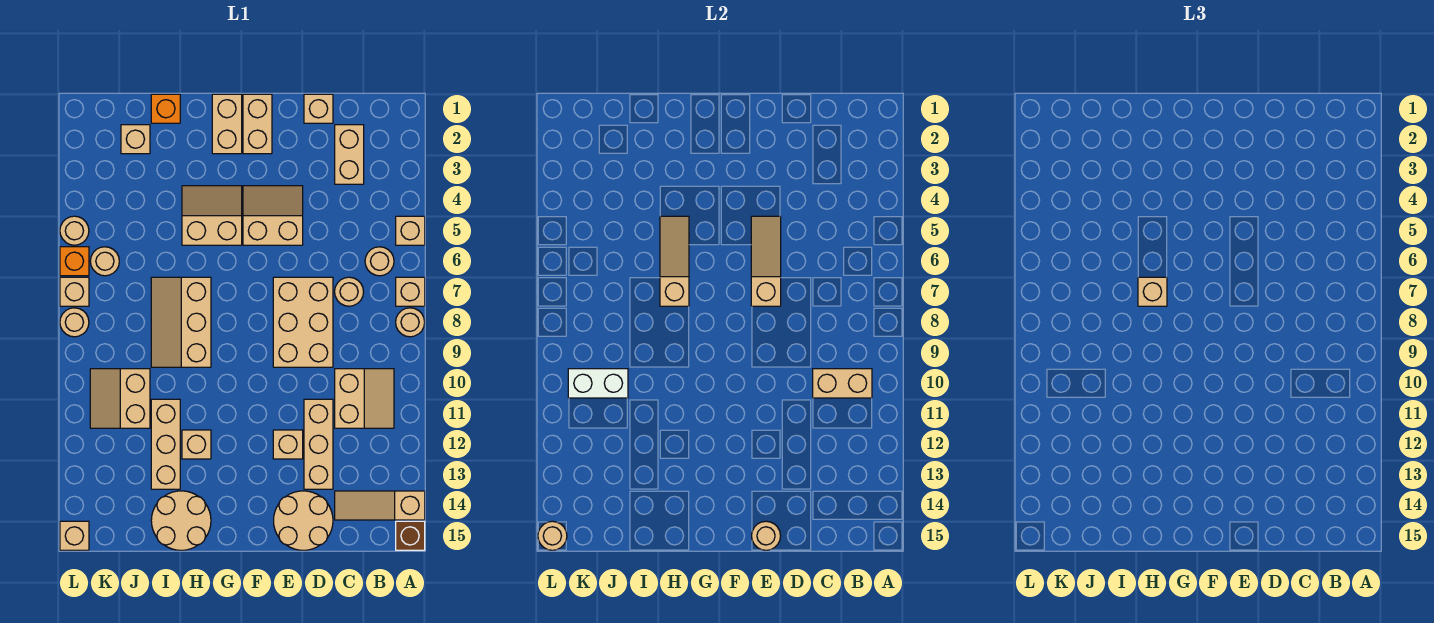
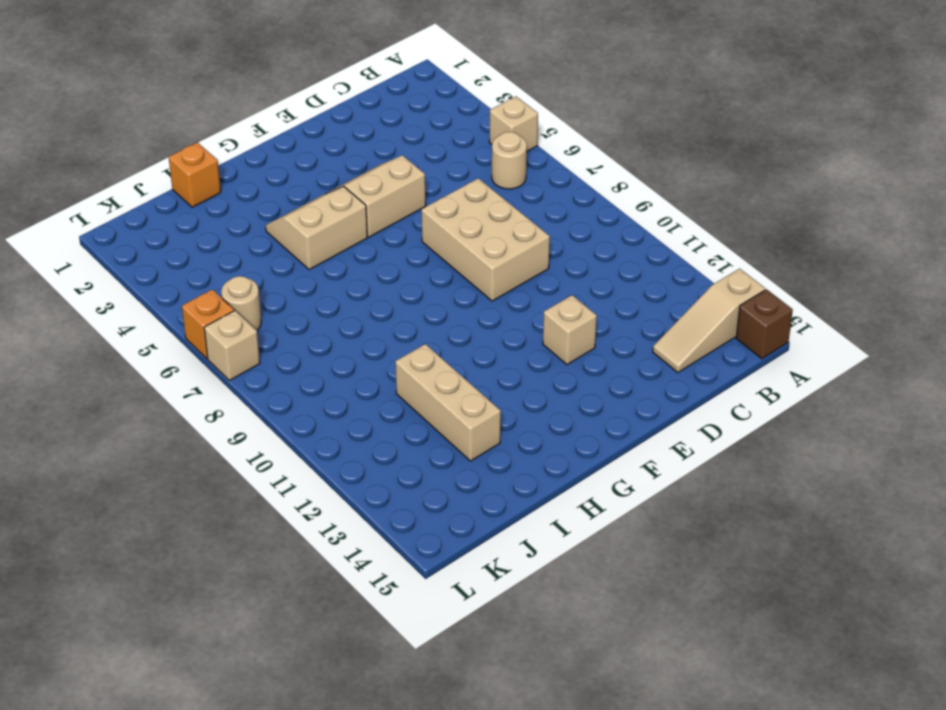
none -> tan 1x1 brick [396,277,425,306]
none -> tan 1x1 round brick [396,308,425,337]
none -> tan 2x2 slope [335,369,394,428]
none -> tan 1x2 brick [335,125,364,184]

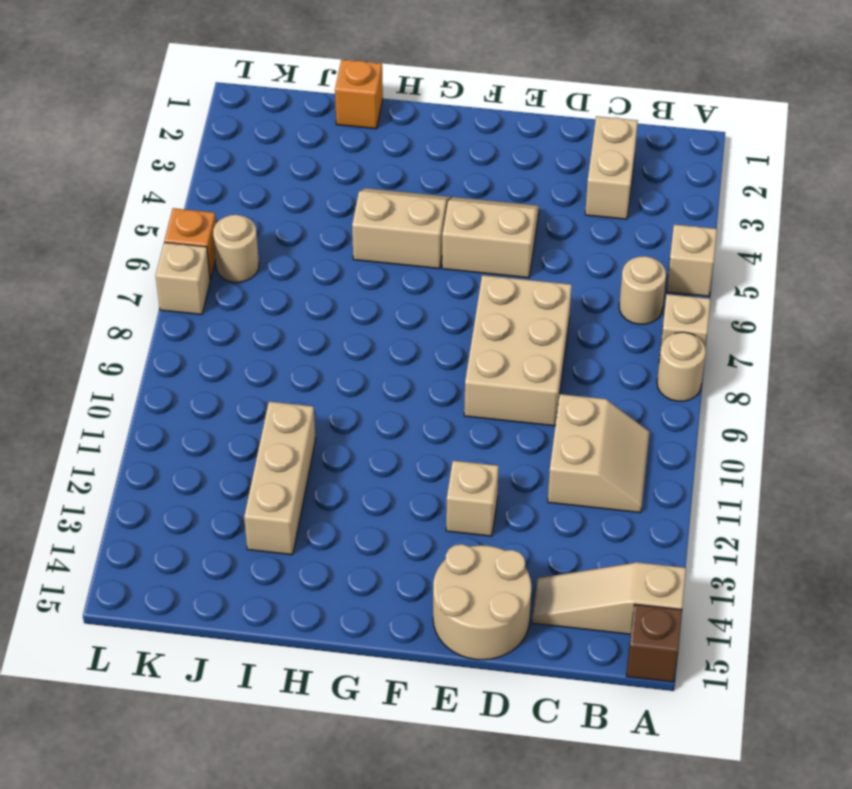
none -> tan 1x1 round brick [335,277,364,306]
none -> tan 1x1 brick [304,94,333,123]
none -> tan 1x3 brick [304,399,333,489]
none -> tan 1x2 brick [243,94,272,154]

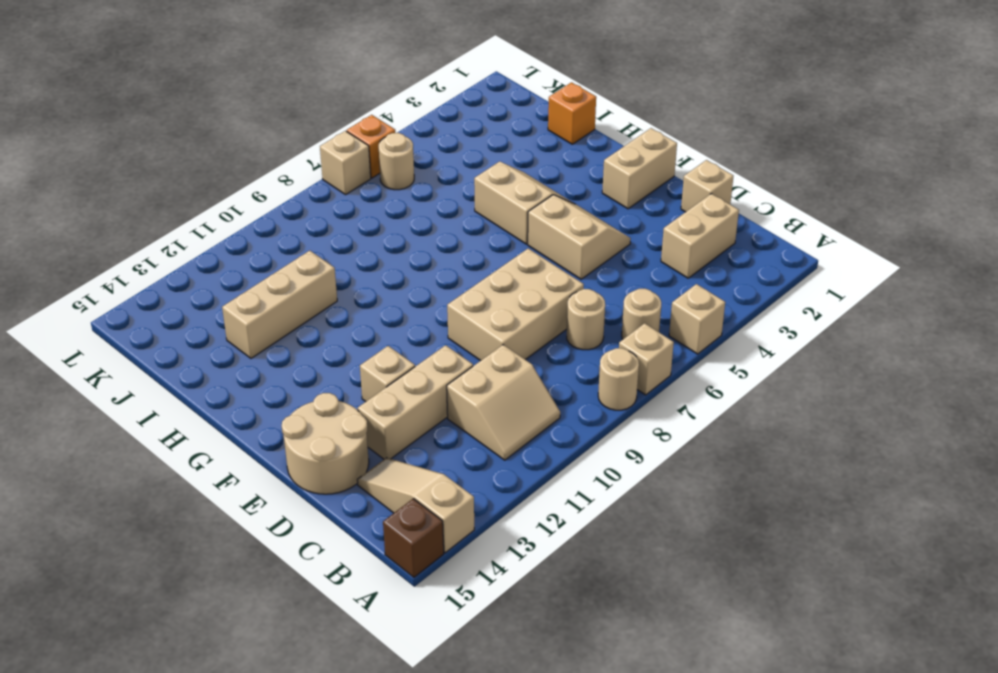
none -> tan 1x2 brick [212,94,242,154]
none -> tan 2x3 slope [151,277,211,367]
none -> tan 1x1 brick [182,430,211,459]
none -> tan 2x2 round brick [151,491,211,550]

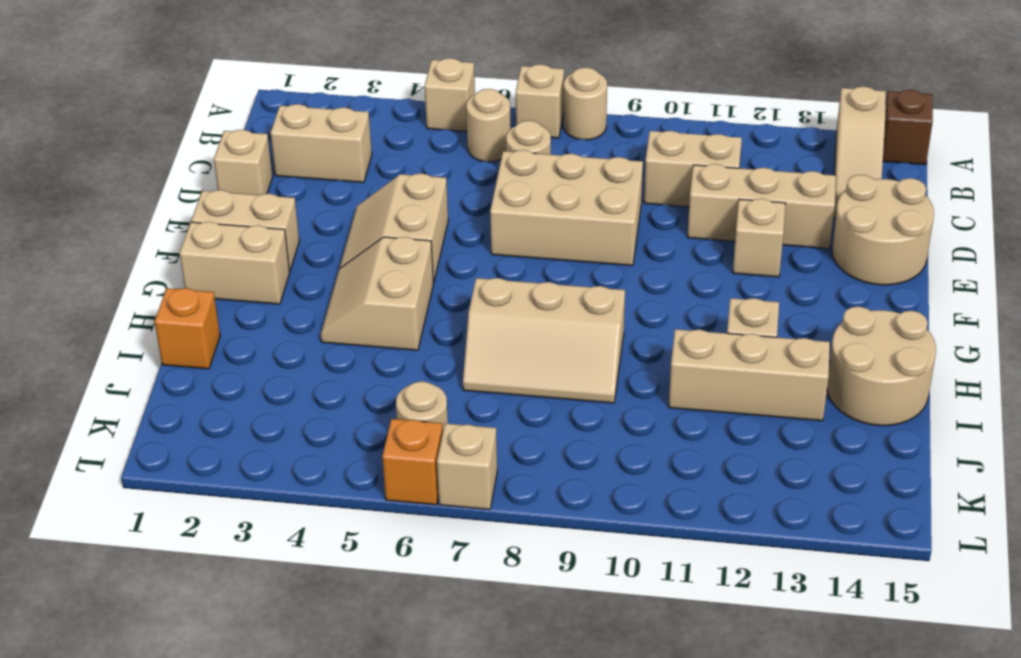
none -> tan 1x1 brick [121,125,150,154]
none -> tan 2x2 slope [90,369,150,428]
none -> tan 1x1 round brick [60,216,89,245]
none -> tan 1x1 round brick [60,308,89,337]

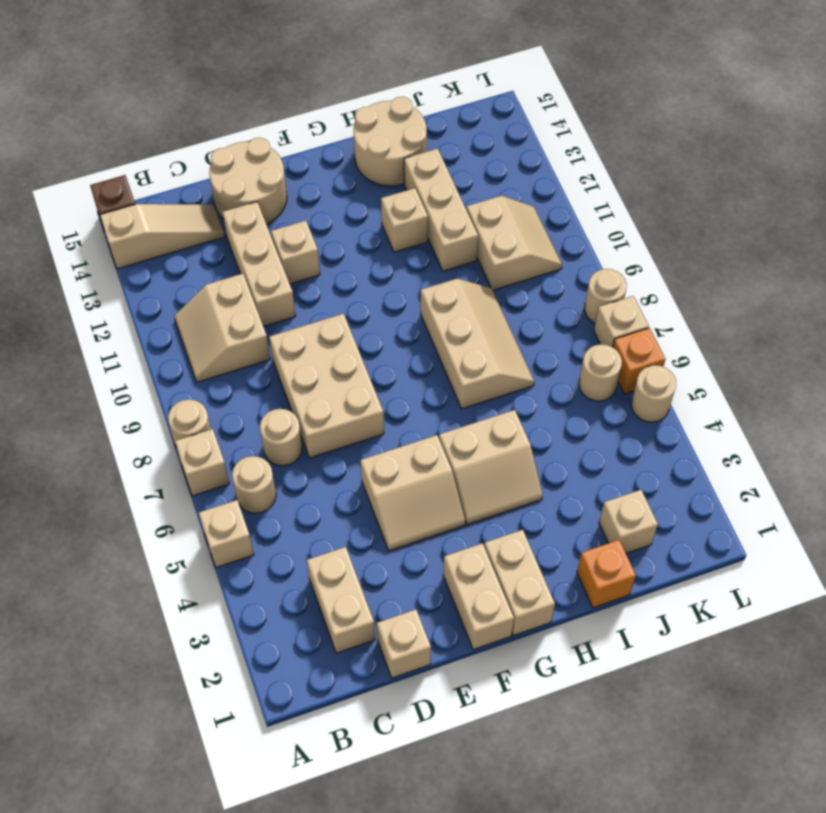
none -> tan 1x1 brick [60,521,89,550]
none -> tan 1x2 brick [813,369,872,398]
none -> tan 1x3 slope [751,216,781,306]
none -> tan 1x1 round brick [752,521,780,550]

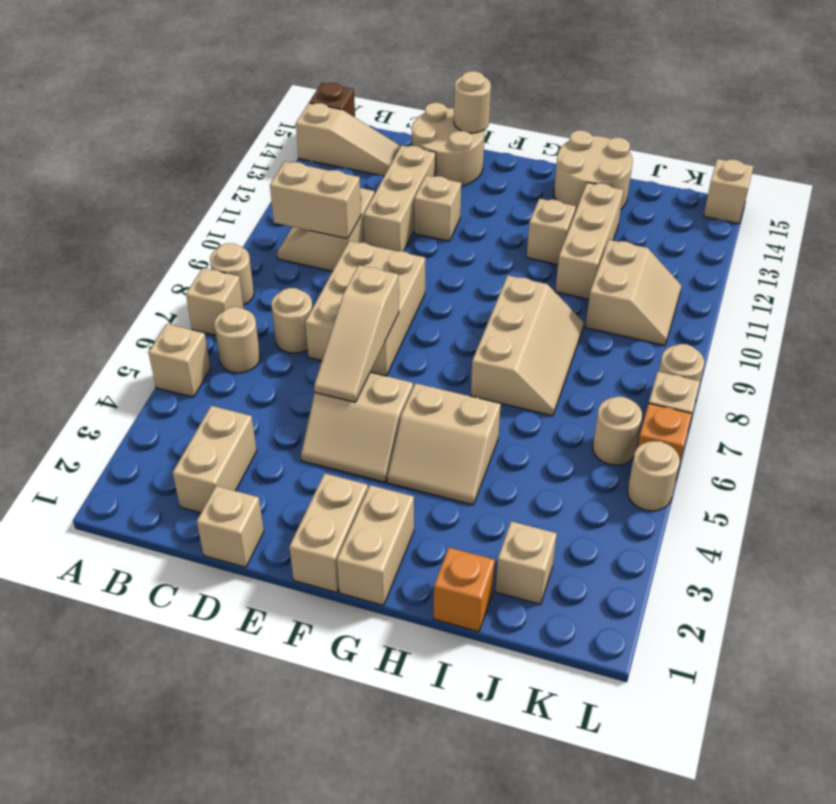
none -> tan 1x3 slope [660,216,689,306]
none -> white 1x2 brick [568,369,628,398]
none -> tan 1x1 round brick [538,521,567,550]
none -> tan 1x1 brick [1138,277,1167,306]

